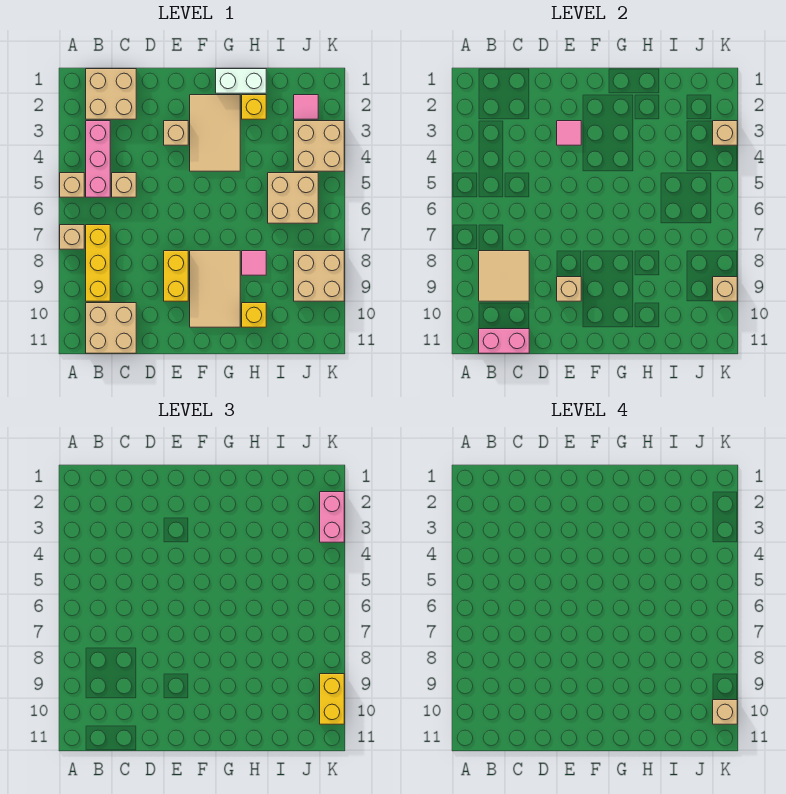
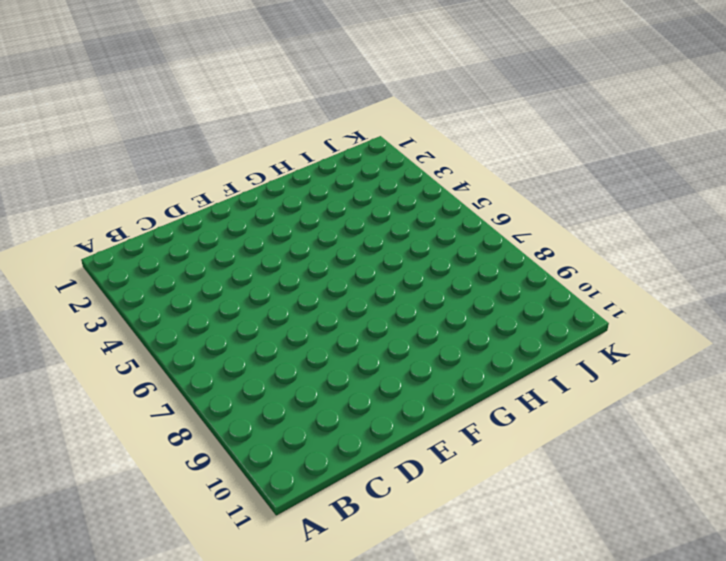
none -> tan 1x1 brick [60,173,84,197]
none -> tan 1x1 brick [60,225,84,249]
none -> tan 2x2 brick [86,69,136,119]

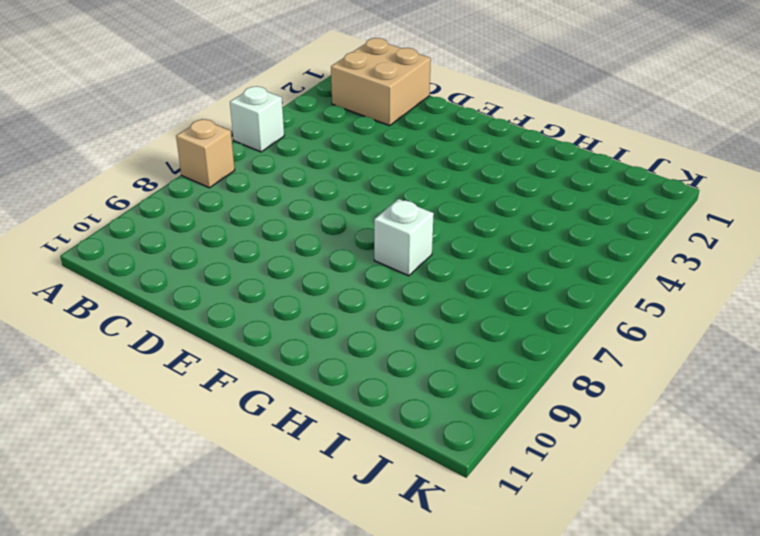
white 1x1 brick [230,86,284,152] -> tan 1x1 brick [60,173,84,197]
white 1x1 brick [374,199,434,276] -> none
none -> pink 1x3 brick [86,121,110,197]
none -> yellow 1x3 brick [86,225,110,301]
none -> tan 2x2 brick [86,303,136,353]

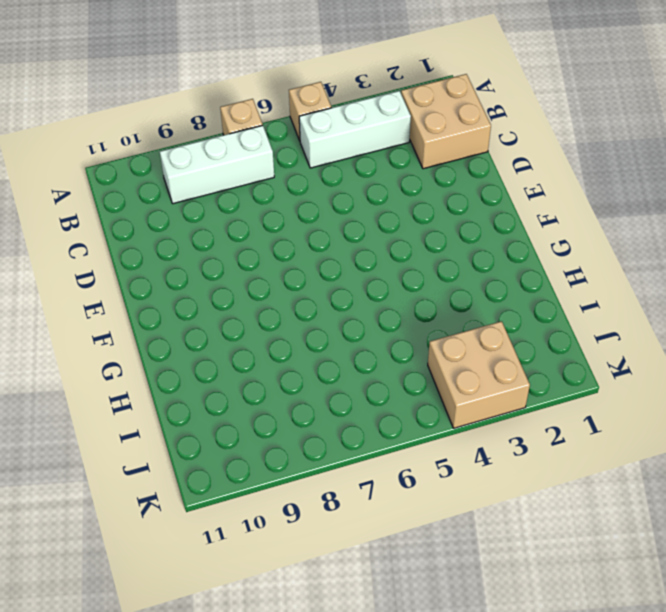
white 1x3 brick [299,91,411,168] -> pink 1x3 brick [86,121,110,197]
white 1x3 brick [160,125,274,204] -> yellow 1x3 brick [86,225,110,301]
none -> tan 2x2 brick [86,303,136,353]
none -> tan 1x1 brick [112,173,136,197]
none -> tan 1x1 brick [164,121,188,145]

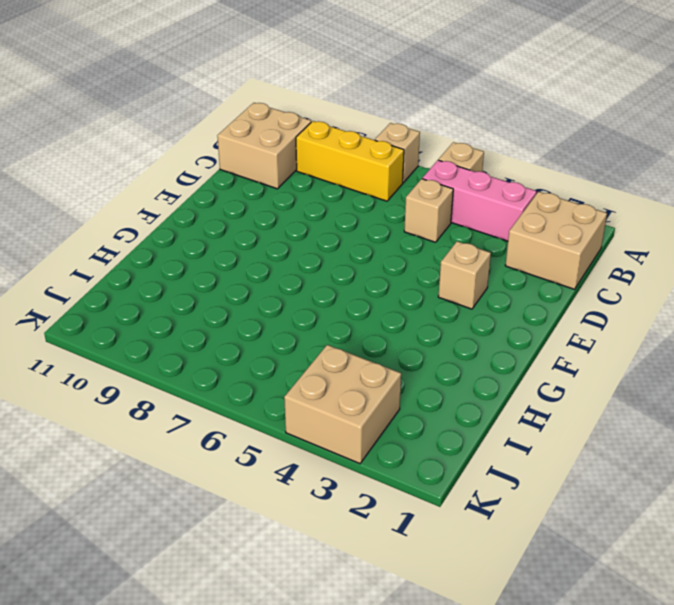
none -> yellow 1x2 brick [164,251,188,301]
none -> tan 2x3 tile [190,95,240,171]
none -> tan 2x3 tile [190,251,240,327]

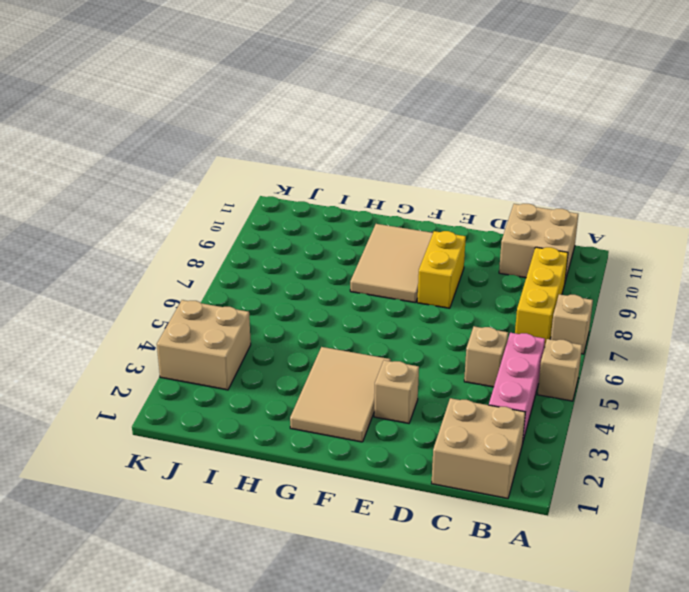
none -> white 1x2 brick [216,69,266,93]
none -> yellow 1x1 brick [242,95,266,119]
none -> pink 1x1 tile [242,251,266,275]

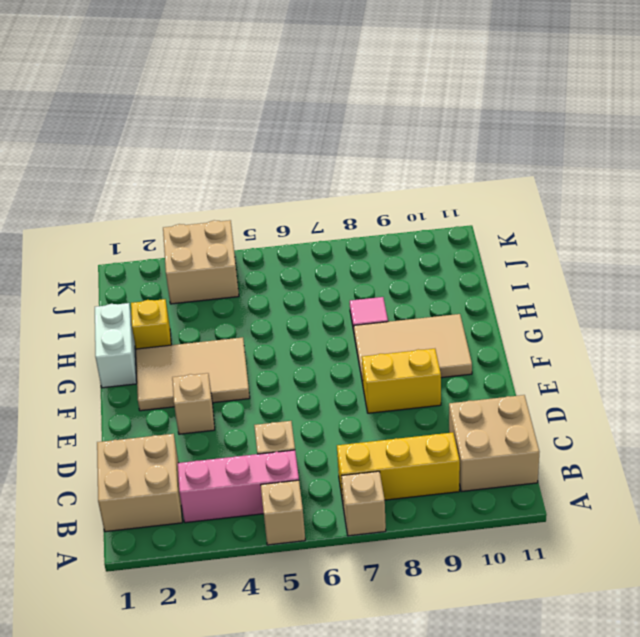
none -> yellow 1x1 brick [242,303,266,327]
none -> tan 2x2 brick [268,173,318,223]
none -> pink 1x1 tile [294,95,318,119]

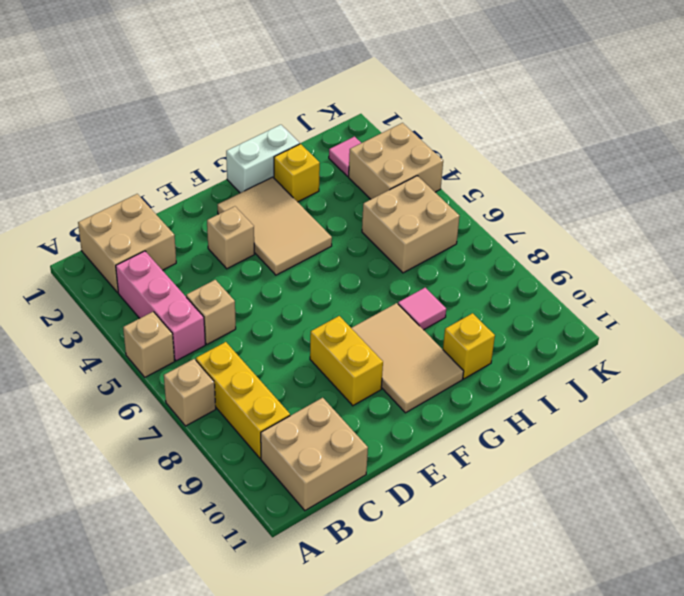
none -> tan 2x2 brick [294,251,344,301]
none -> tan 2x2 tile [479,251,529,301]
none -> pink 1x2 brick [479,329,529,353]

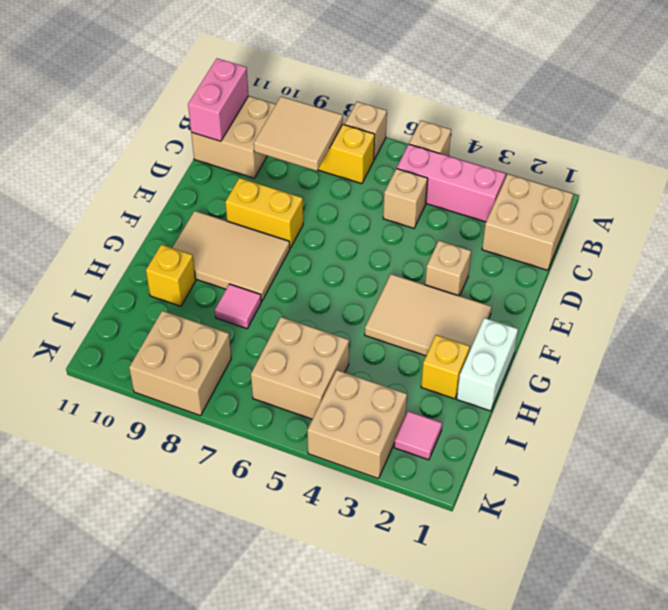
none -> pink 1x1 tile [557,121,581,145]
none -> tan 1x1 brick [557,277,581,301]
none -> tan 1x1 brick [713,121,737,145]

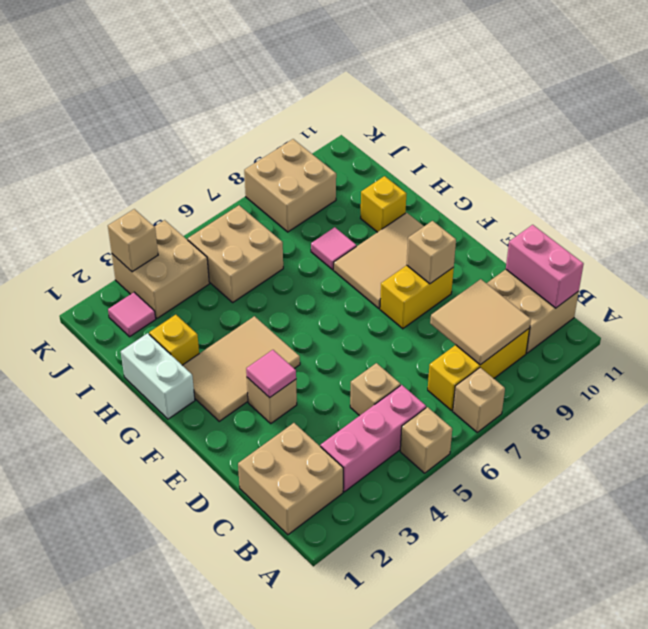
none -> tan 1x1 brick [713,277,737,301]
none -> pink 1x2 brick [320,492,344,542]
none -> yellow 1x2 brick [320,674,344,724]

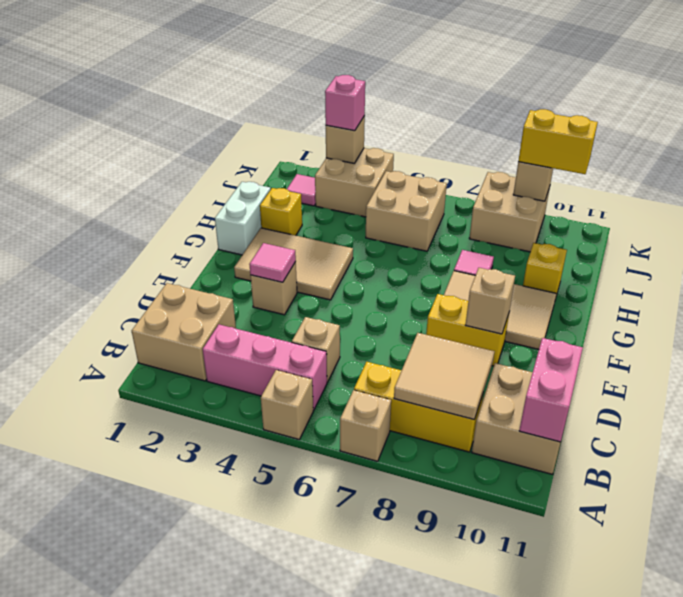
pink 1x1 brick [325,75,365,131] -> pink 1x2 brick [320,492,344,542]
none -> tan 1x1 brick [713,700,737,724]

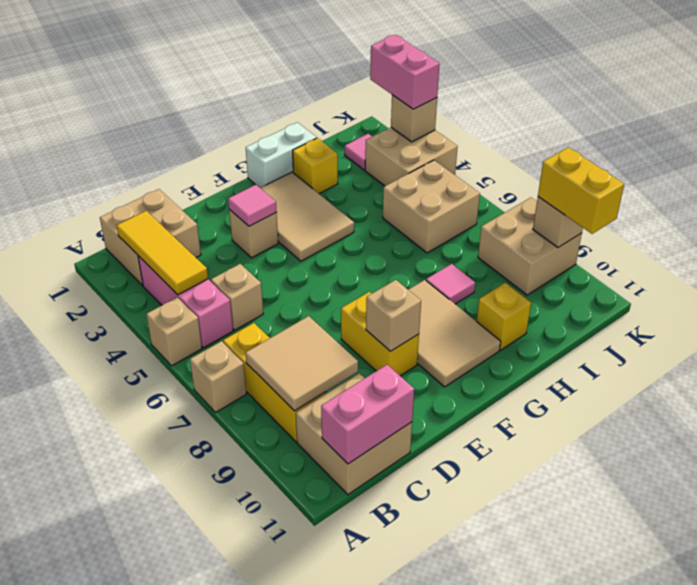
yellow 1x3 tile [117,211,208,295] -> none
none -> tan 1x1 brick [713,700,737,724]

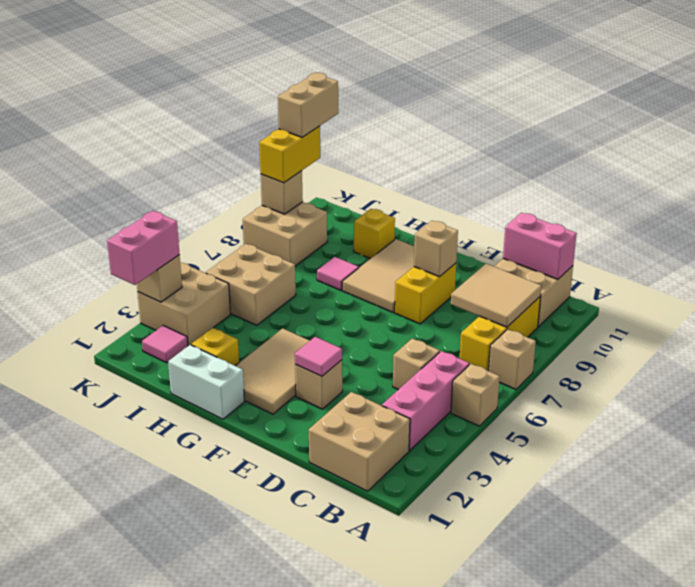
tan 1x2 brick [278,73,338,137] -> tan 1x1 brick [713,700,737,724]

